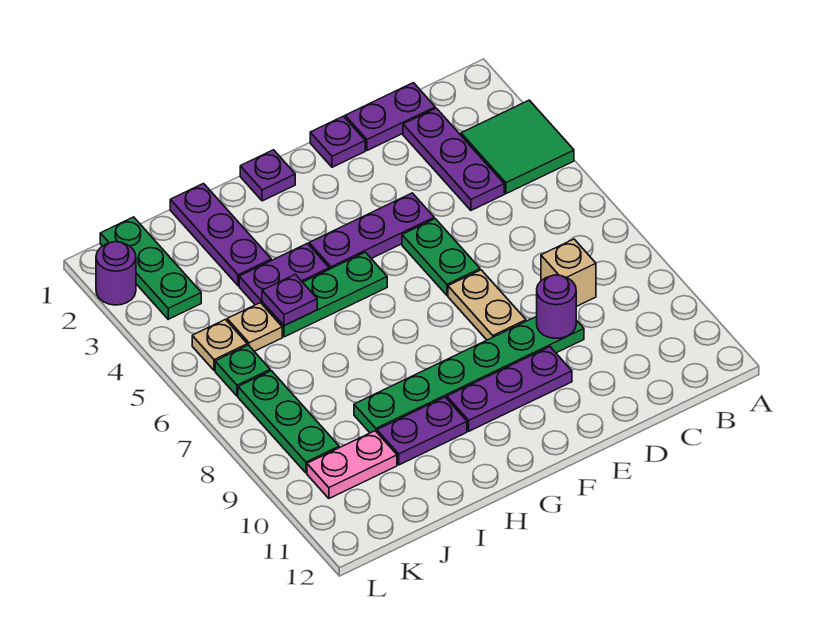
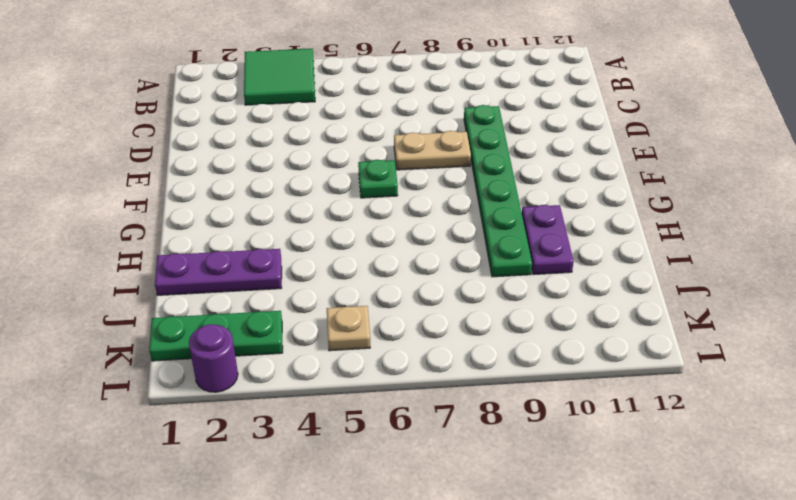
green 1x1 plate [358,160,398,198] -> green 1x1 plate moved to [215,345,270,396]
none -> purple 1x2 plate [345,83,435,151]
none -> purple 1x3 plate [403,108,504,210]
none -> tan 1x1 brick [541,239,596,307]

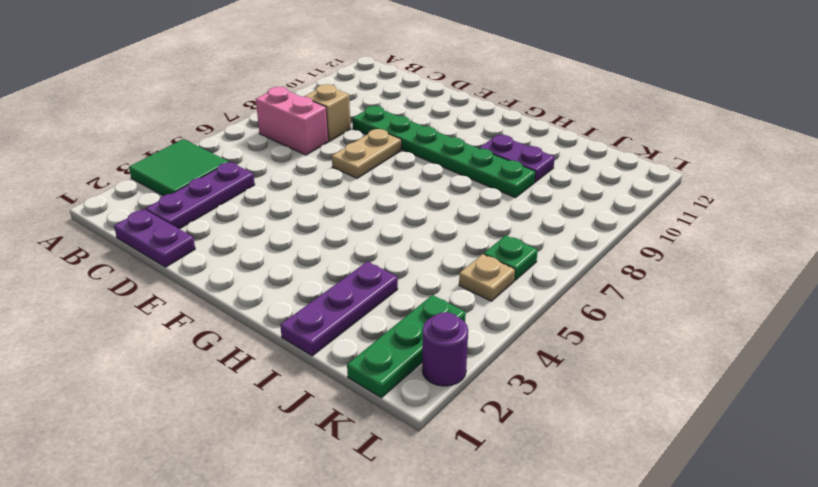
pink 1x2 brick [256,87,328,155] -> none
none -> purple 1x1 plate [310,116,365,167]
none -> purple 1x3 plate [309,193,434,269]
none -> green 1x2 plate [402,219,480,295]

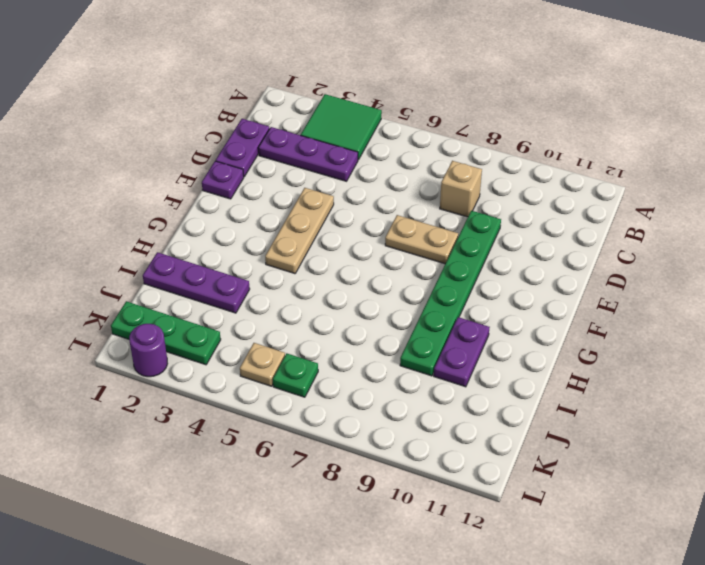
tan 1x3 plate [265,188,334,274] -> purple 1x3 plate [309,193,434,269]
none -> green 1x2 plate [402,219,480,295]
none -> purple 1x3 plate [447,347,572,431]
none -> purple 1x1 plate [240,150,295,201]

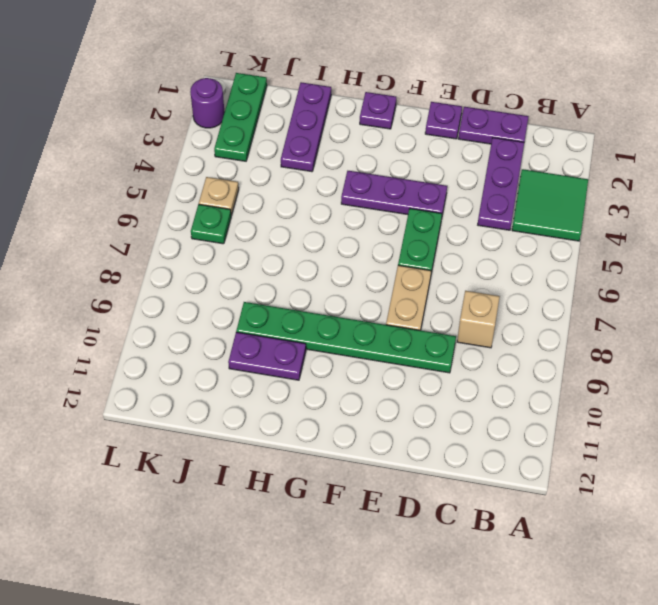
none -> purple 1x3 plate [447,347,572,431]
none -> green 1x3 plate [262,252,387,337]
none -> purple 1x2 plate [239,243,329,305]

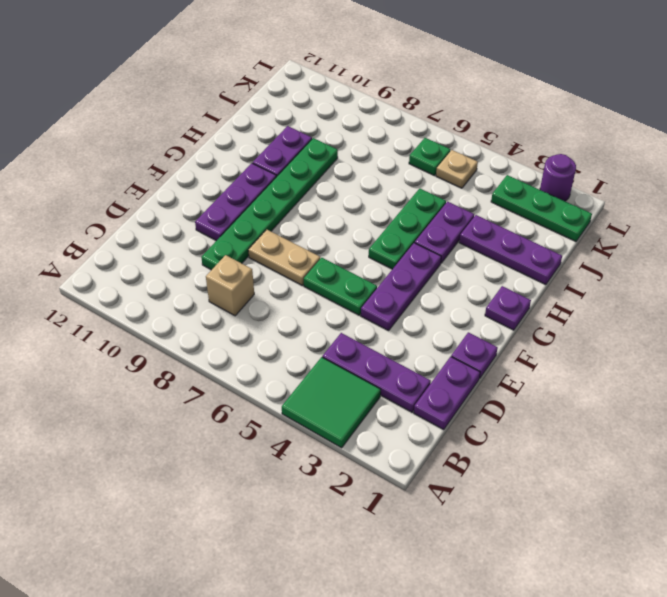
none -> tan 1x1 plate [227,303,282,351]
none -> pink 1x2 plate [307,431,397,498]
none -> green 1x3 plate [238,371,339,473]

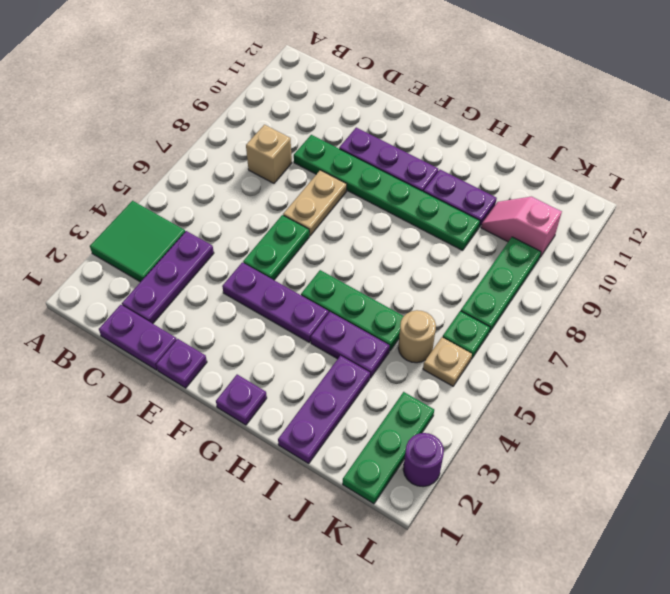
tan 1x1 round brick [398,310,436,363] -> tan 1x1 plate [227,303,282,351]
pink 1x2 slope [481,197,562,257] -> pink 1x2 plate [307,431,397,498]
none -> purple 1x1 round brick [537,275,576,338]
none -> purple 1x1 plate [262,274,317,326]

